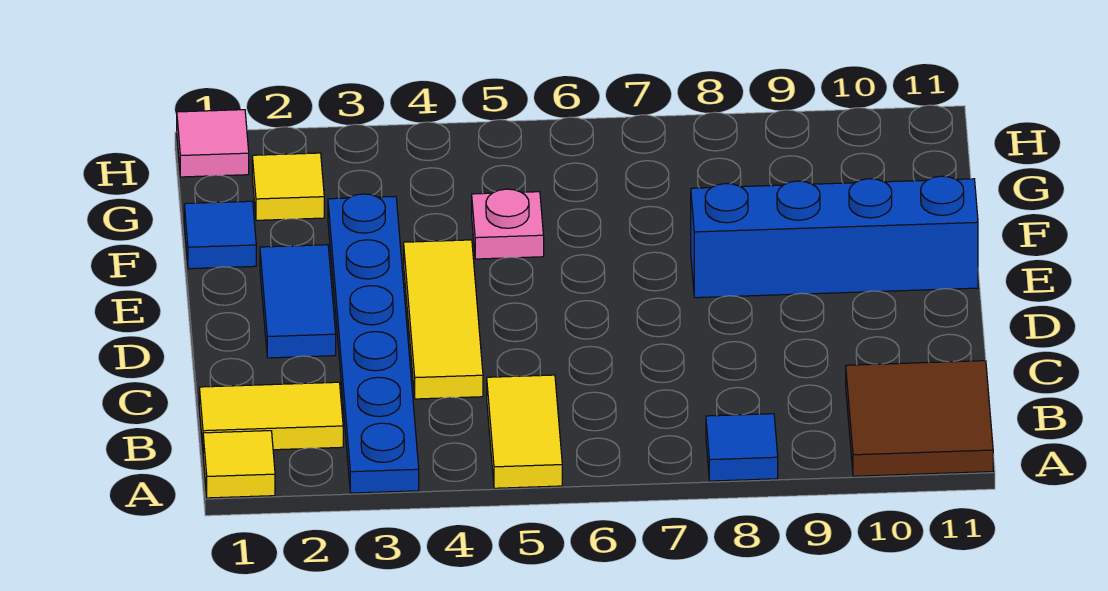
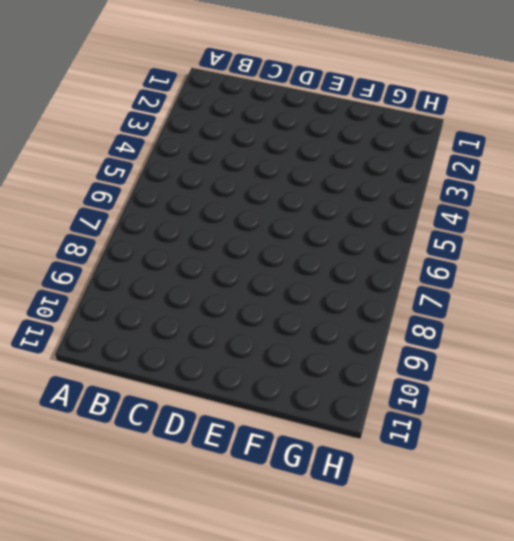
none -> yellow 1x1 tile [203,431,275,498]
none -> blue 1x6 plate [328,194,419,493]
none -> yellow 1x2 tile [487,375,562,488]

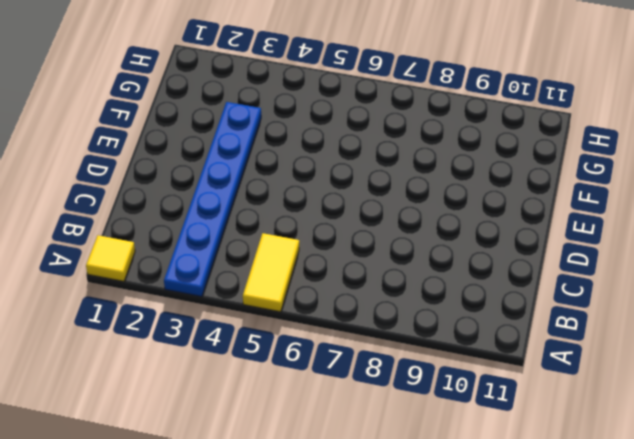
none -> blue 1x1 tile [706,414,778,481]
none -> brown 2x2 tile [846,361,993,476]
none -> yellow 1x2 tile [199,382,343,450]

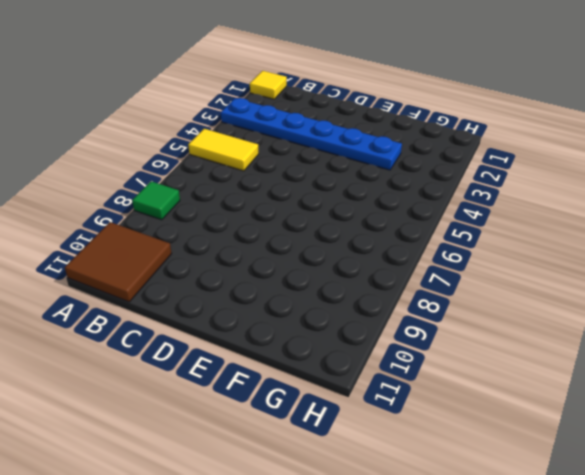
green 1x1 tile [132,181,180,220] -> blue 1x1 tile [706,414,778,481]
none -> yellow 1x2 tile [199,382,343,450]
none -> yellow 1x3 tile [404,240,483,399]
none -> blue 1x2 tile [260,245,336,358]

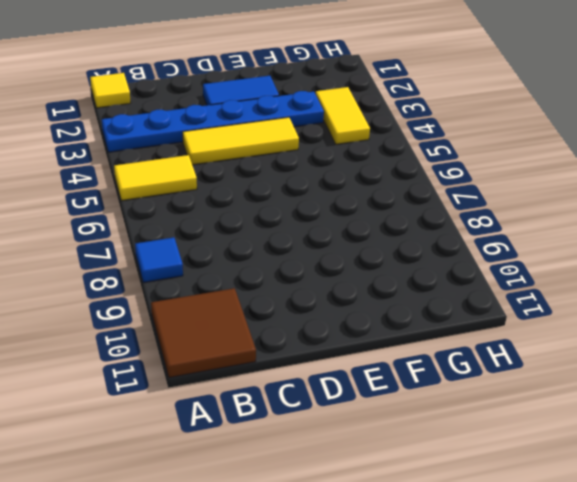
yellow 1x2 tile [316,87,370,144] -> yellow 1x2 tile moved to [199,382,343,450]
none -> blue 1x4 brick [691,176,978,298]
none -> blue 1x1 tile [184,201,256,269]
none -> pink 1x1 plate [472,189,544,259]

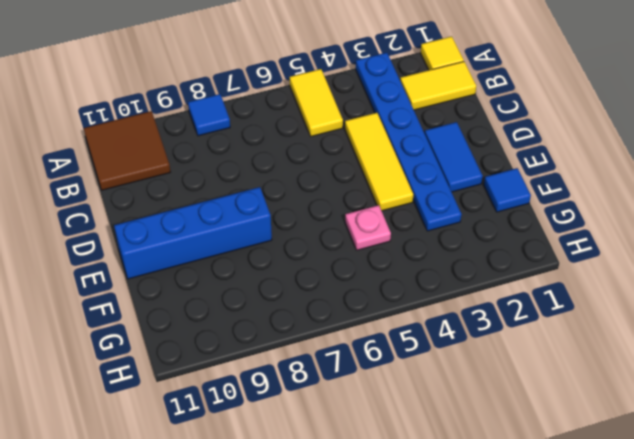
none -> yellow 1x1 tile [252,153,324,220]
none -> pink 1x1 tile [177,110,249,177]

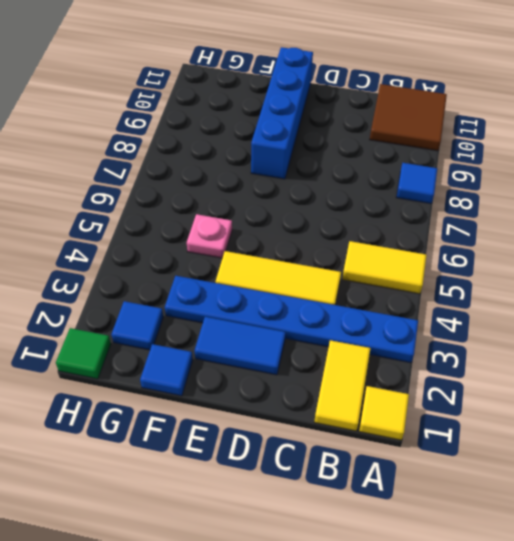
blue 1x1 tile [111,301,163,350] -> yellow 1x1 tile [252,153,324,220]
green 1x1 tile [56,328,111,379] -> pink 1x1 tile [177,110,249,177]

